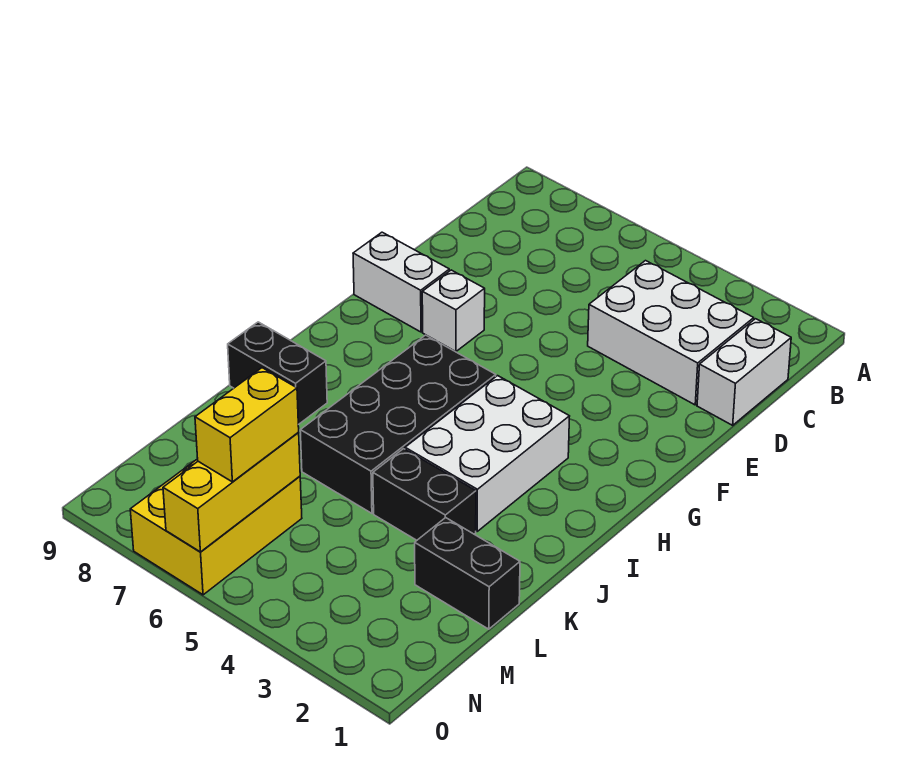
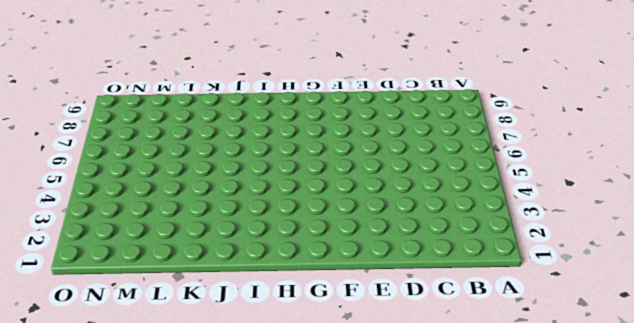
none -> white 1x2 brick [697,319,791,425]
none -> white 2x3 brick [588,261,754,405]
none -> white 1x1 brick [422,270,485,352]

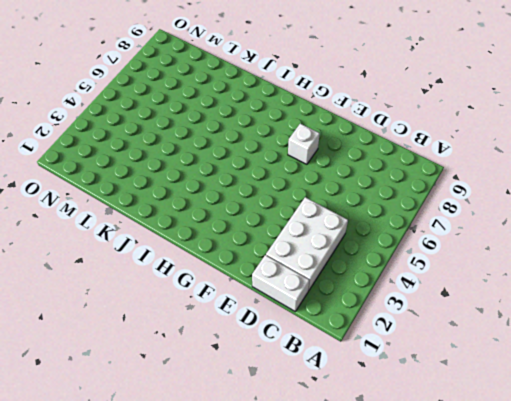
none -> white 1x2 brick [353,232,449,332]
none -> white 2x3 brick [405,376,570,531]
none -> black 2x4 brick [300,335,496,513]

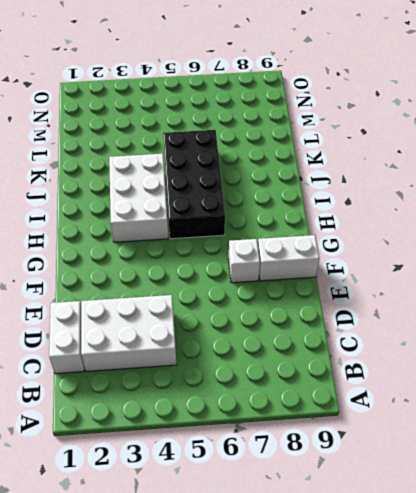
none -> black 1x2 brick [228,322,327,425]
none -> black 1x2 brick [373,449,476,540]
none -> black 1x2 brick [415,518,520,629]

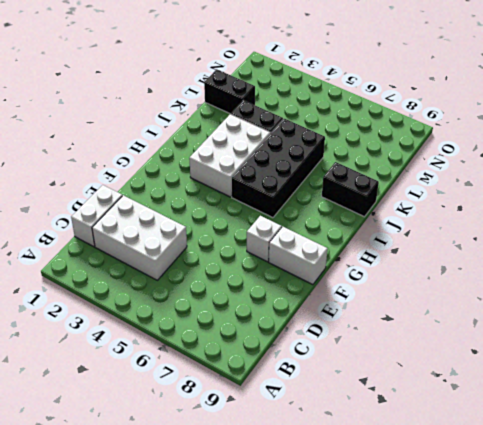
none -> yellow 2x3 brick [130,459,302,595]
none -> yellow 1x3 brick [163,432,300,552]
none -> yellow 1x2 brick [195,368,299,482]

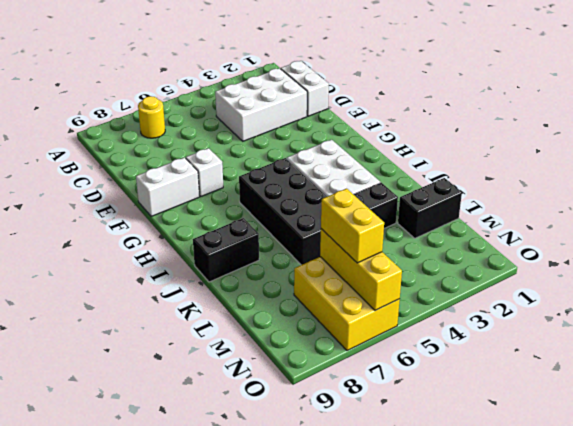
yellow 1x1 round brick [138,96,165,138] -> none

